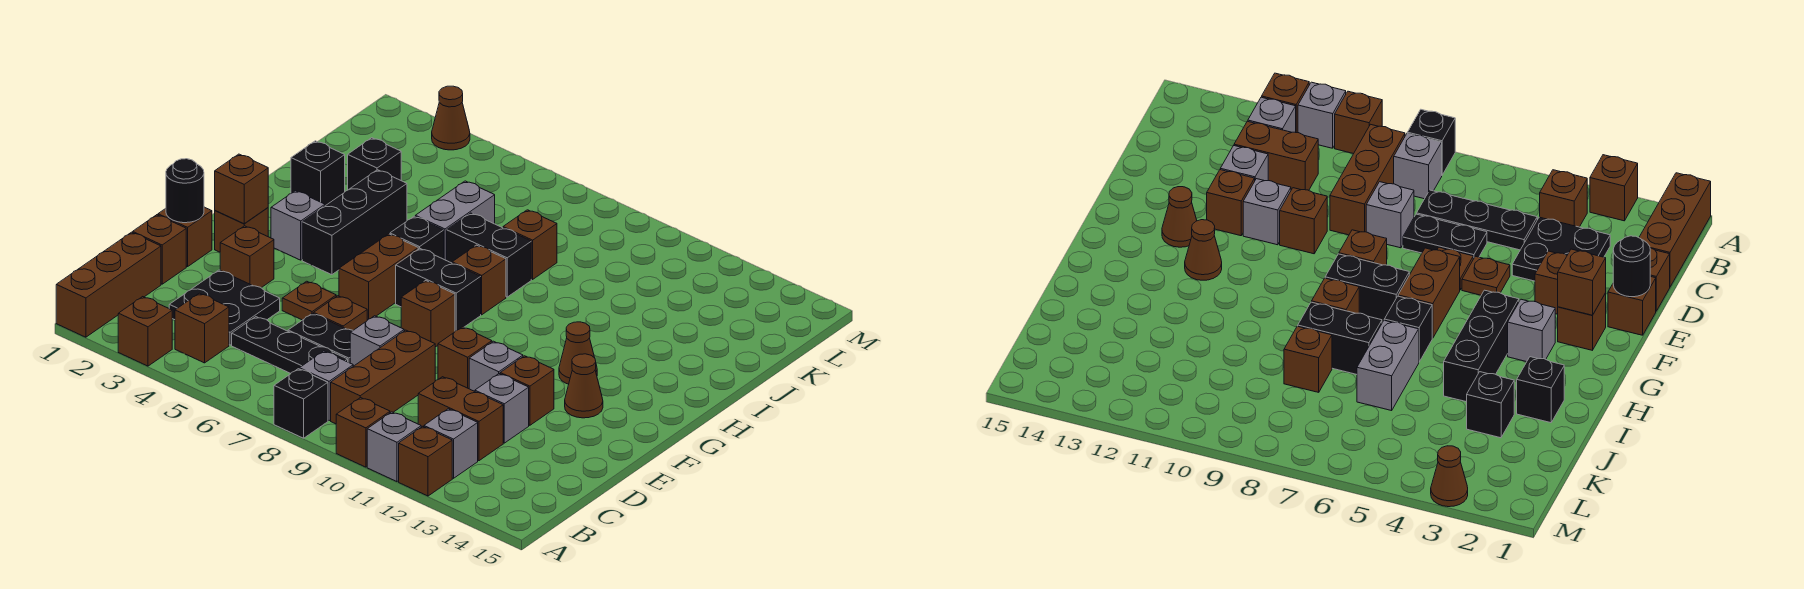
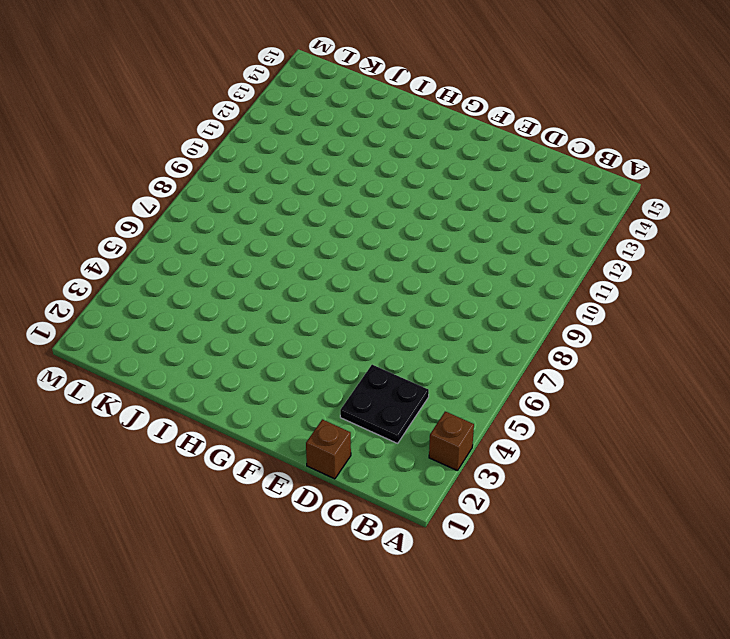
none -> brown 1x3 brick [56,232,161,337]
none -> black 1x1 brick [274,369,328,438]
none -> brown 1x1 brick [336,397,390,467]
none -> grey 1x1 brick [367,412,421,482]

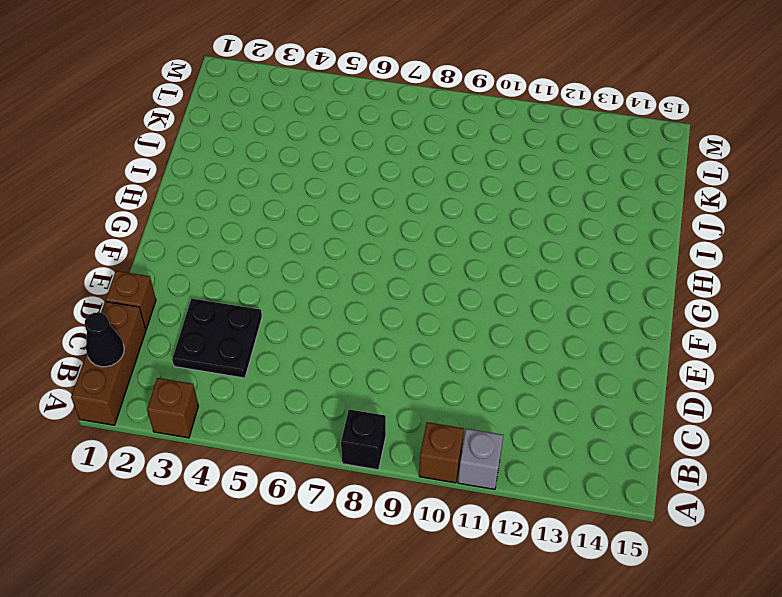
black 1x1 cone [85,312,124,367] -> none
none -> brown 1x1 brick [399,426,452,496]
none -> brown 1x1 brick [175,293,229,363]
none -> grey 1x1 brick [299,351,353,421]
none -> brown 1x3 brick [331,330,435,424]

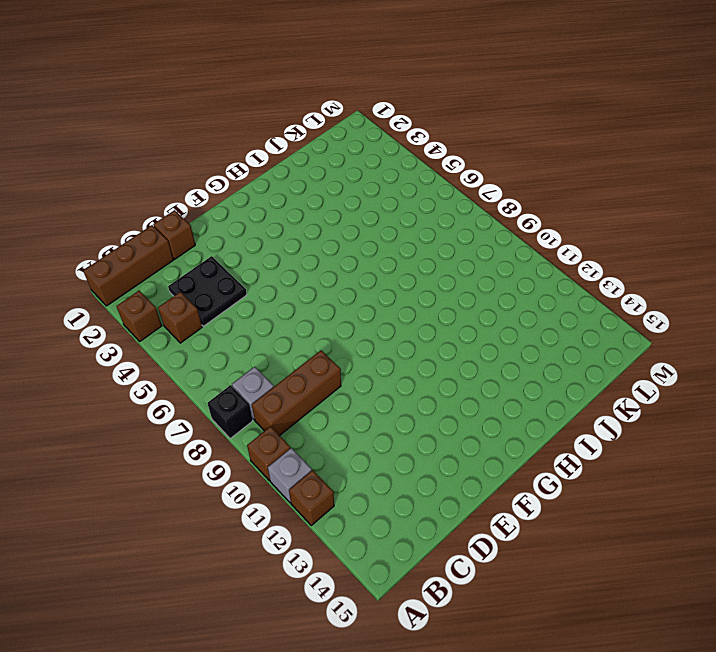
none -> grey 1x1 brick [424,409,478,478]
none -> black 1x3 plate [232,317,348,373]
none -> brown 1x2 brick [418,377,503,461]
none -> black 1x2 plate [288,313,353,363]

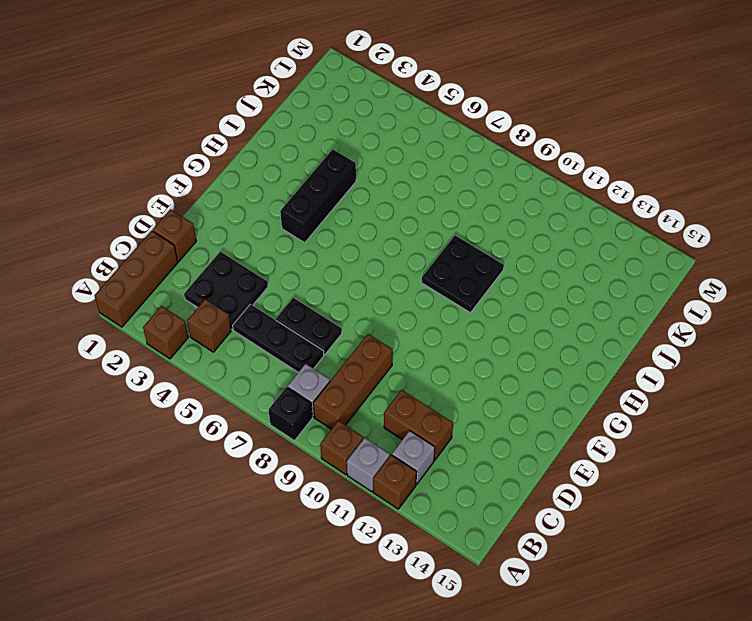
black 2x2 plate [421,236,504,313] -> none
none -> grey 1x1 brick [350,316,404,366]
none -> grey 1x1 brick [475,374,529,443]
none -> brown 1x1 brick [158,207,212,267]
none -> brown 1x1 brick [220,226,274,288]

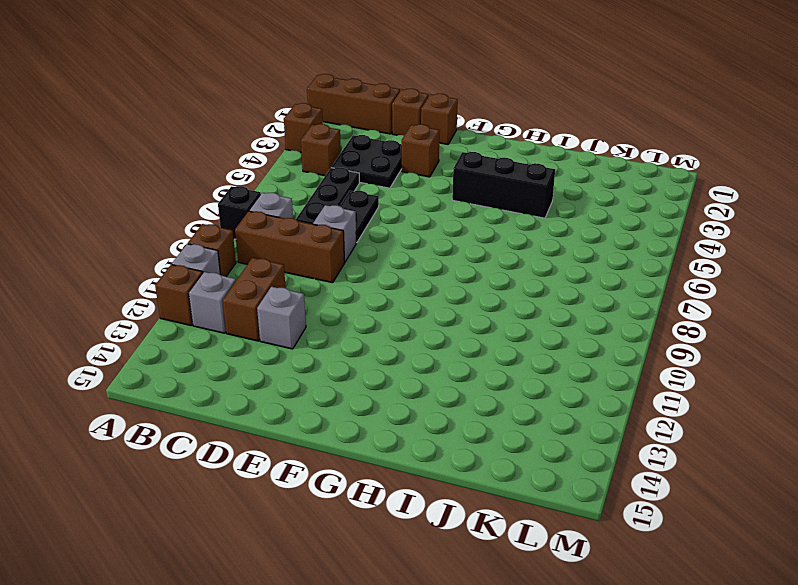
none -> brown 1x1 plate [282,281,336,320]
none -> brown 1x1 plate [314,296,367,330]
none -> brown 1x1 brick [438,327,492,389]
none -> grey 1x1 brick [469,341,523,391]

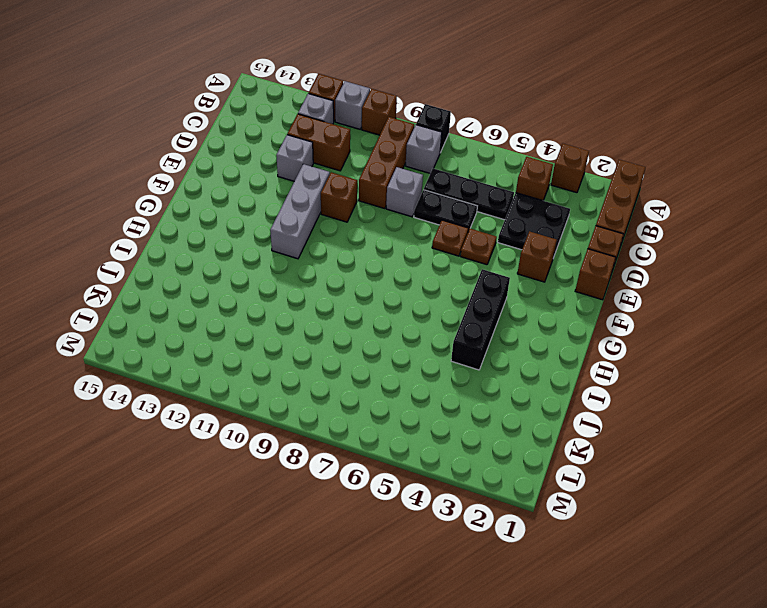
grey 1x3 brick [270,164,330,259] -> grey 1x1 brick [469,341,523,391]
none -> brown 1x1 brick [500,356,554,425]
none -> brown 1x1 brick [215,208,268,252]
none -> brown 1x2 brick [339,234,418,320]
none -> brown 1x1 brick [401,281,455,347]

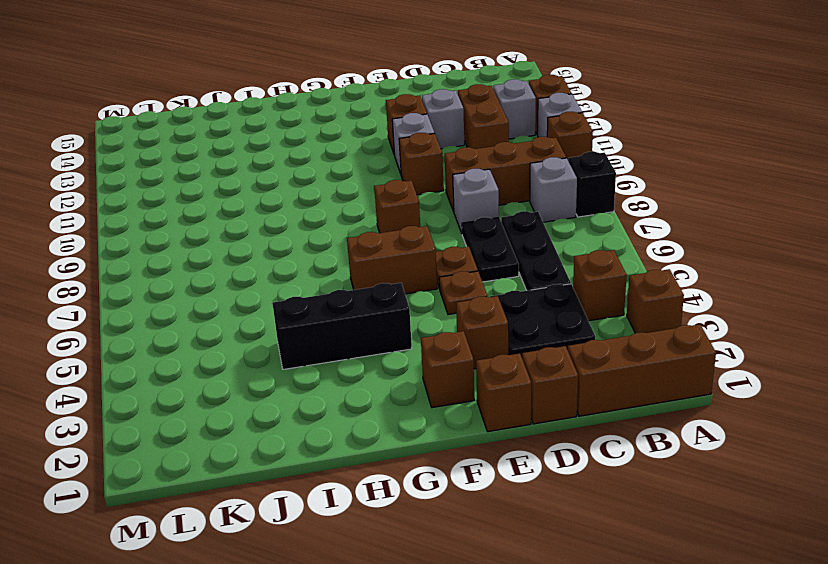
none -> brown 1x1 cone [565,354,603,418]
none -> grey 1x1 brick [271,191,325,260]
none -> black 1x2 brick [396,249,481,331]
none -> brown 1x1 cone [559,322,597,384]

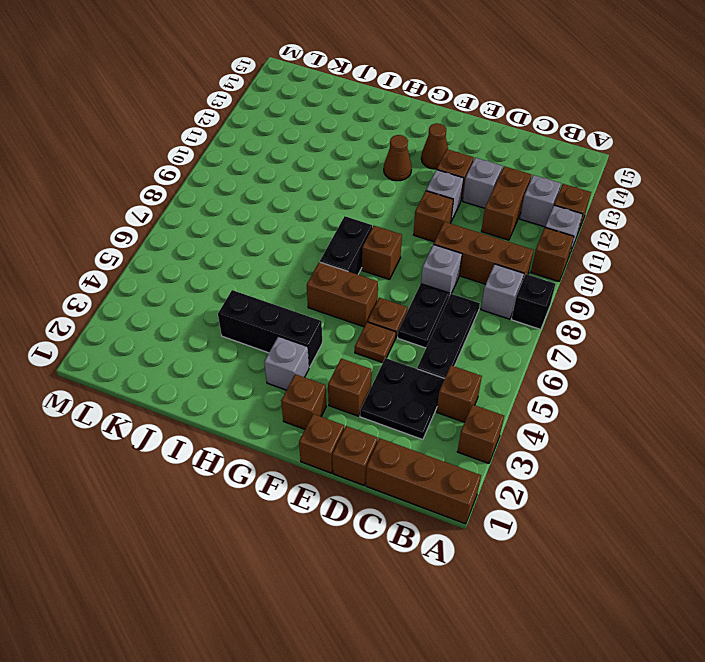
none -> black 1x1 brick [390,216,444,259]
none -> brown 1x1 brick [452,245,506,315]
none -> black 1x1 brick [291,141,345,206]
none -> grey 1x2 brick [415,181,495,260]

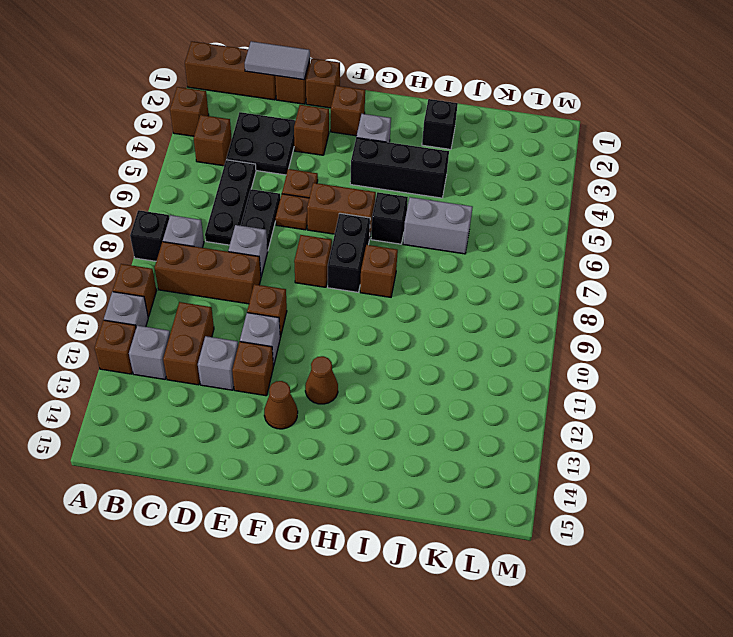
grey 1x2 tile [245,41,310,80] -> none
none -> black 1x2 brick [447,213,531,297]
none -> black 1x1 brick [348,138,401,190]
none -> brown 1x1 brick [503,210,557,279]
none -> brown 1x1 cone [432,86,470,150]

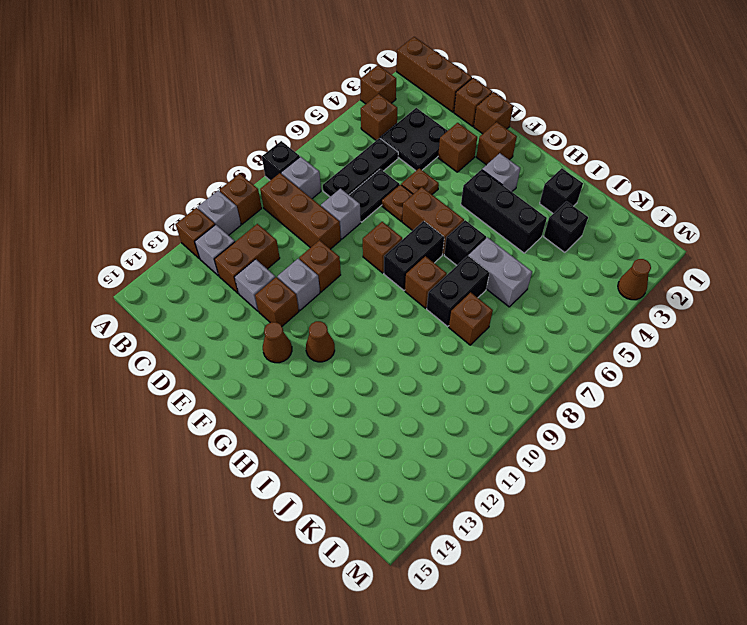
none -> black 1x1 round brick [166,159,204,223]
none -> brown 1x1 brick [215,154,268,224]

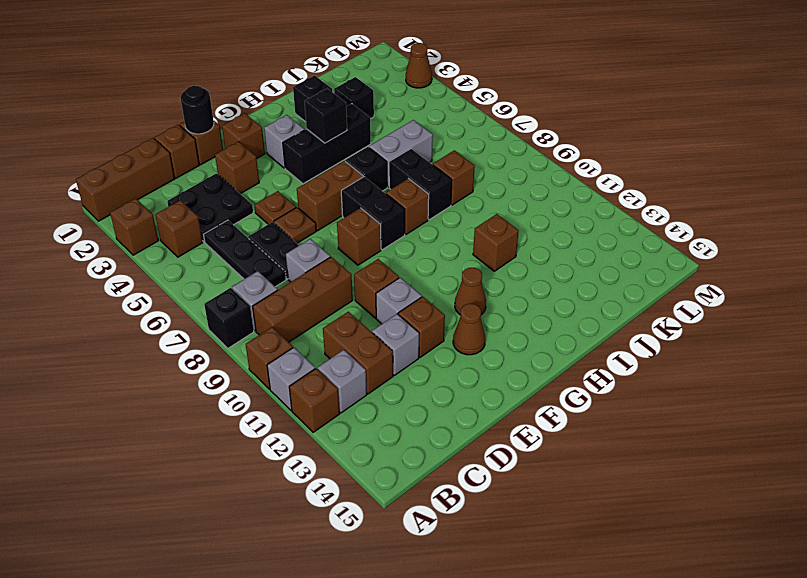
black 1x1 brick [305,89,347,143] -> none
brown 1x1 brick [473,214,519,271] -> brown 1x1 brick moved to [215,154,268,224]

